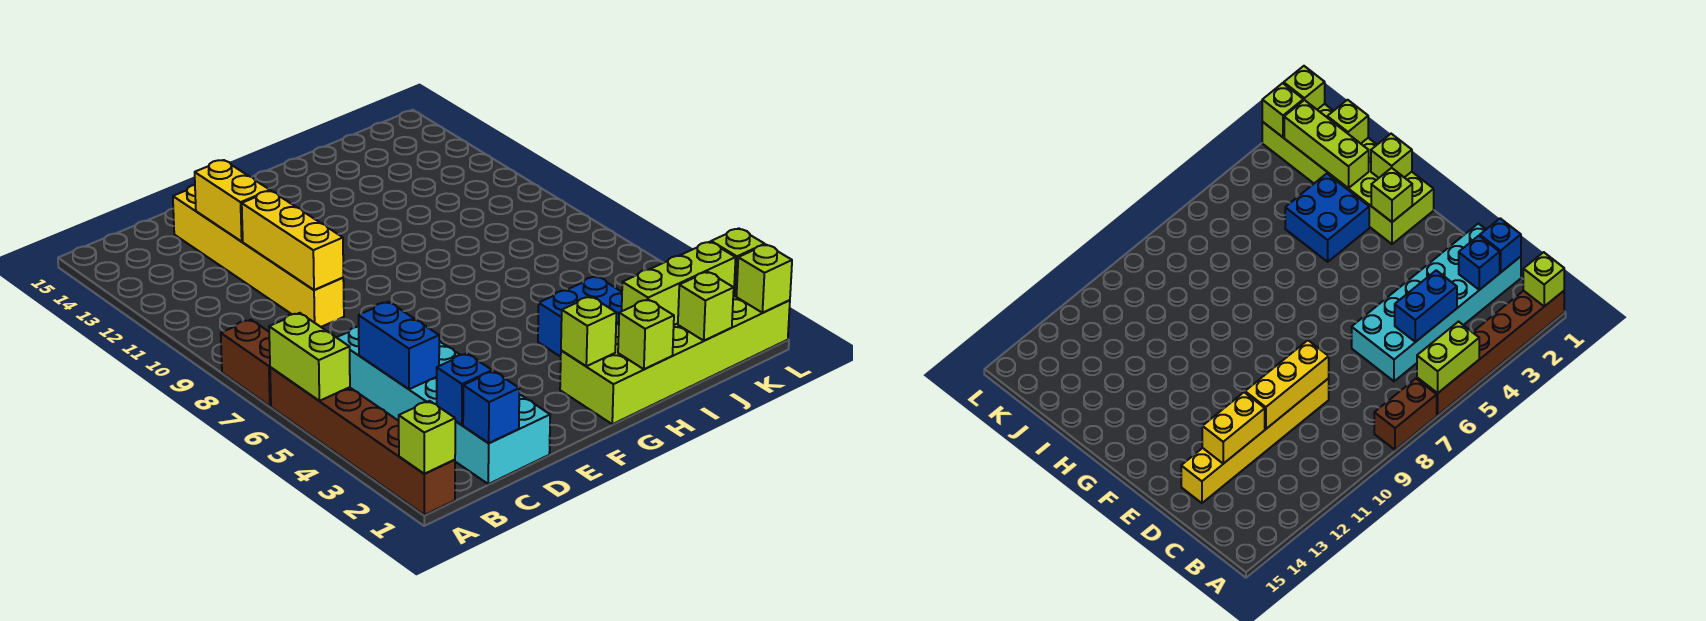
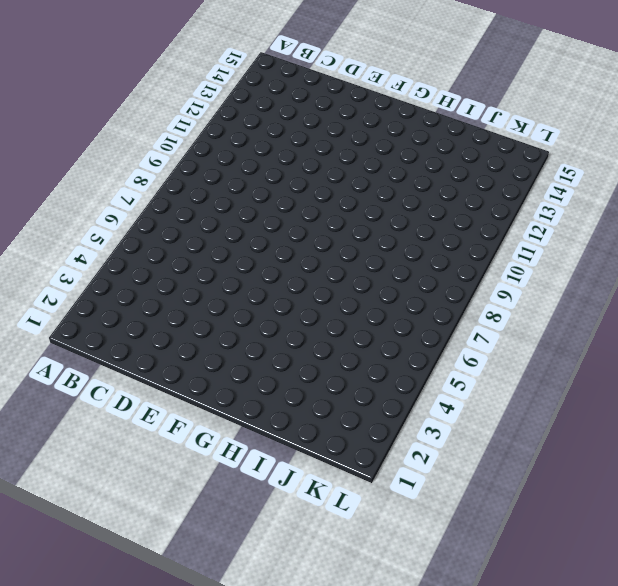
none -> brown 1x6 brick [270,367,455,515]
none -> brown 1x2 brick [221,320,271,406]
none -> cyan 2x6 brick [336,326,550,484]

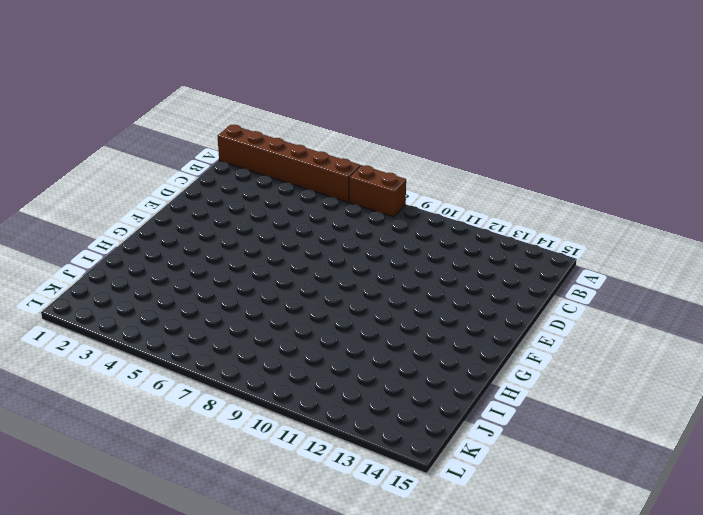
none -> cyan 2x6 brick [336,326,550,484]
none -> yellow 1x6 brick [173,185,344,327]
none -> lime 2x6 brick [560,296,790,424]

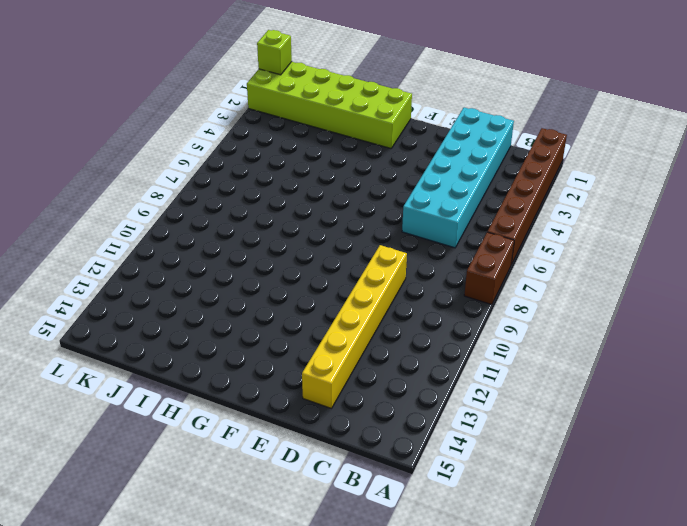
none -> blue 2x2 brick [538,276,622,357]
none -> lime 1x1 brick [399,401,455,474]
none -> lime 1x2 brick [269,313,350,401]

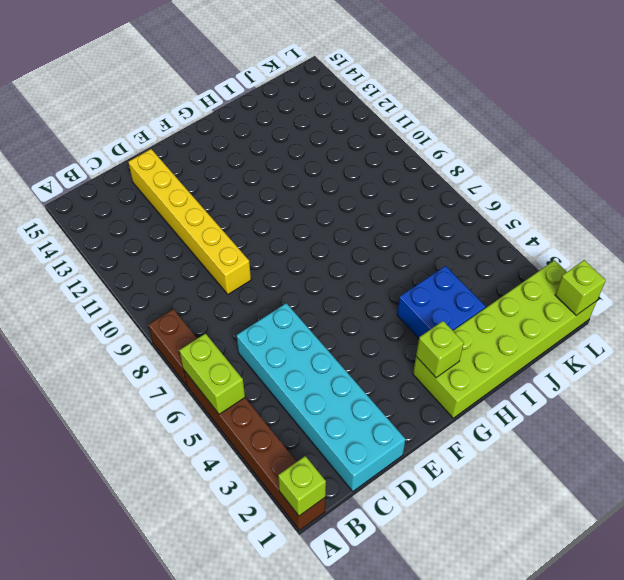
none -> blue 1x1 brick [463,371,519,443]
none -> blue 1x1 brick [437,354,492,425]
none -> blue 1x2 brick [359,302,439,389]

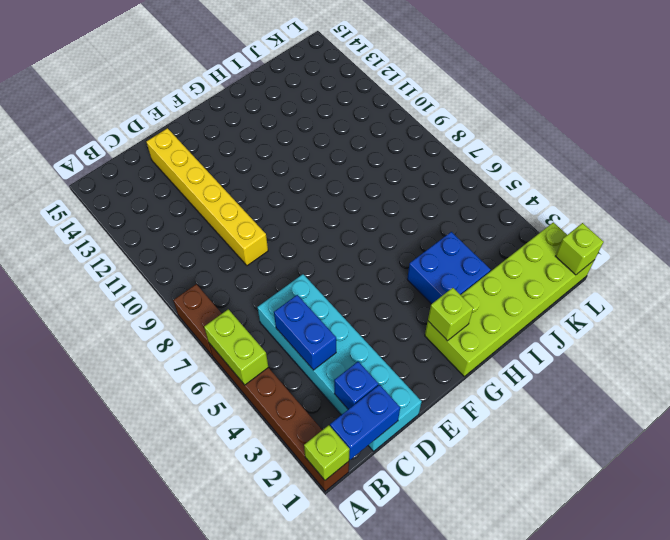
blue 1x2 brick [330,385,400,460] -> blue 1x1 brick [463,371,519,443]
none -> yellow 1x3 brick [242,191,343,290]
none -> yellow 1x2 brick [195,160,270,242]
none -> lime 1x1 brick [618,299,674,369]

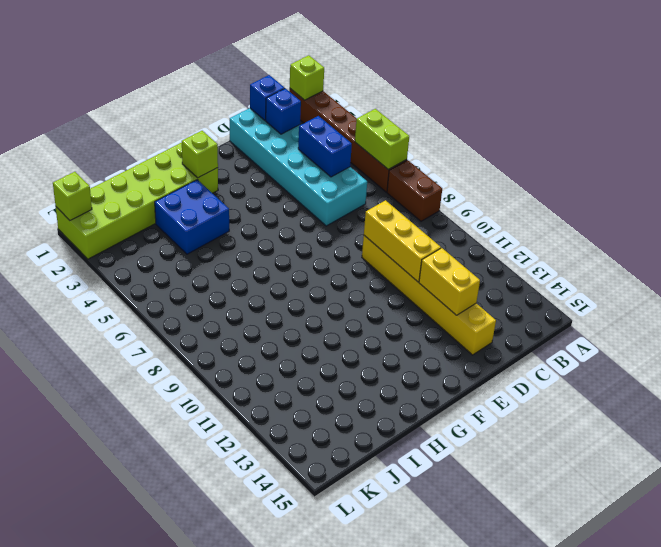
none -> lime 1x1 brick [618,299,674,369]
none -> lime 1x3 brick [622,242,736,325]
none -> lime 1x1 brick [678,272,734,341]

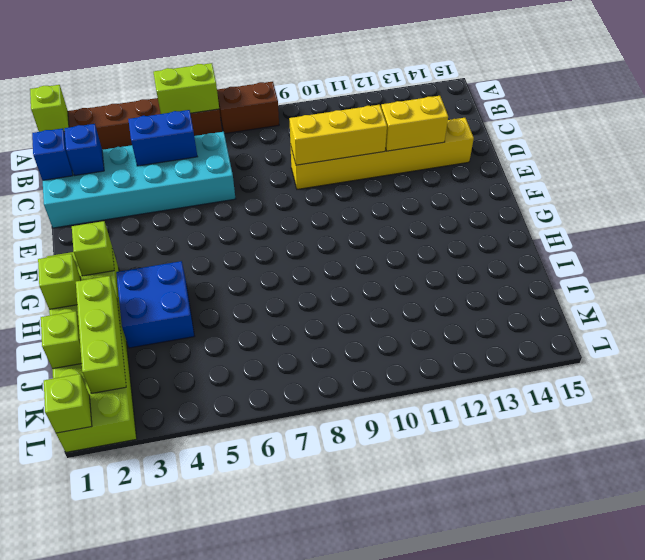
none -> lime 1x1 brick [711,228,765,296]

